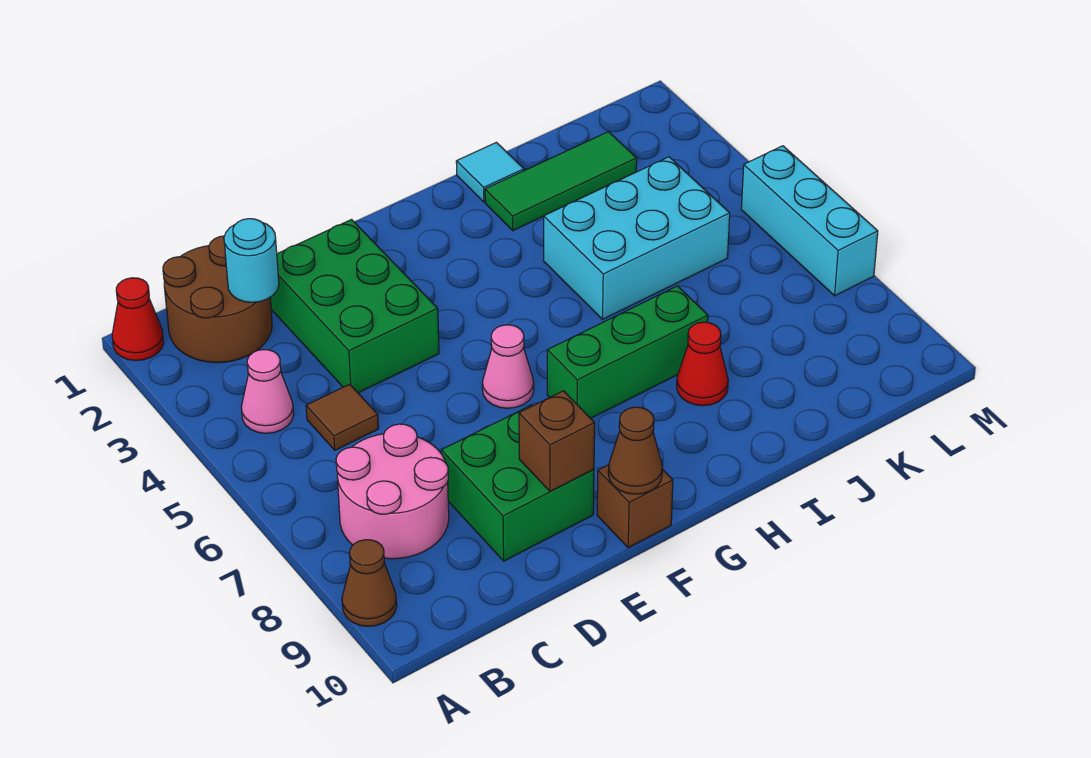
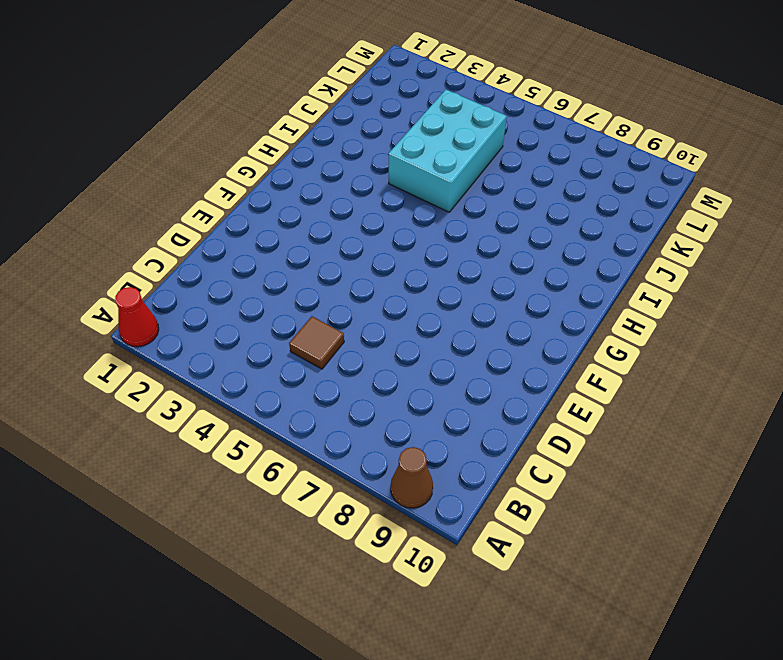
none -> brown 2x2 round brick [163,236,272,363]
none -> pink 1x1 cone [241,350,294,433]
none -> pink 2x2 round brick [336,424,449,559]

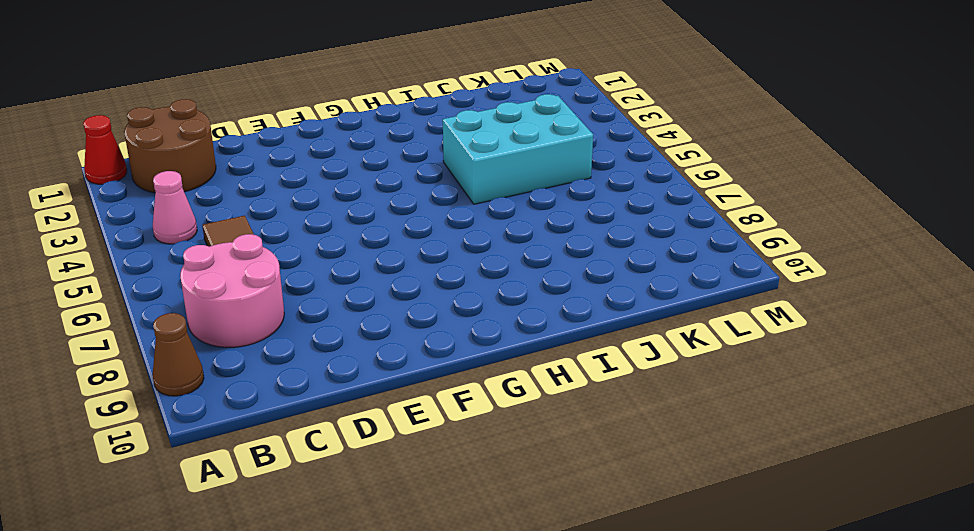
none -> green 2x3 brick [270,220,439,393]
none -> green 2x2 brick [441,405,594,561]
none -> pink 1x1 cone [482,325,534,408]

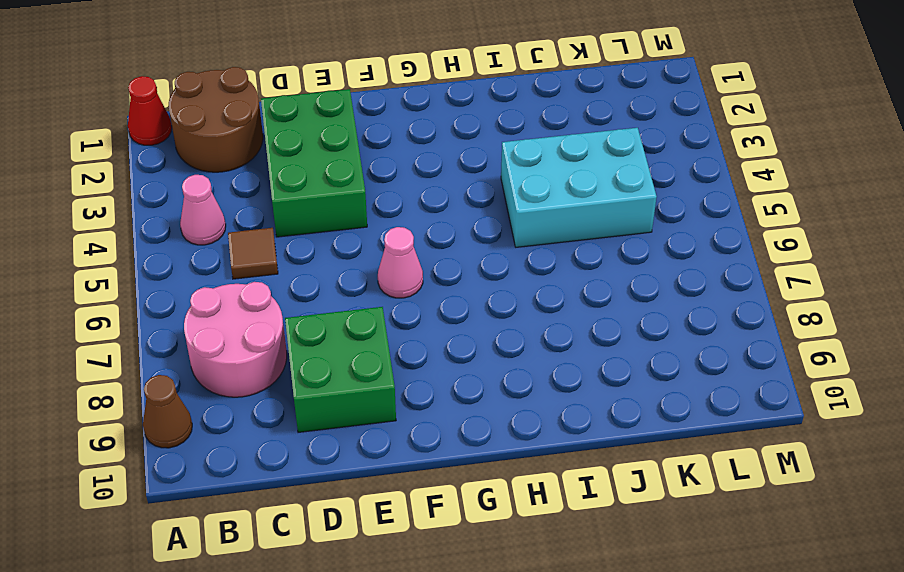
none -> brown 1x1 brick [597,465,673,548]
none -> green 1x3 brick [547,286,708,418]
none -> cyan 1x1 tile [456,142,524,202]

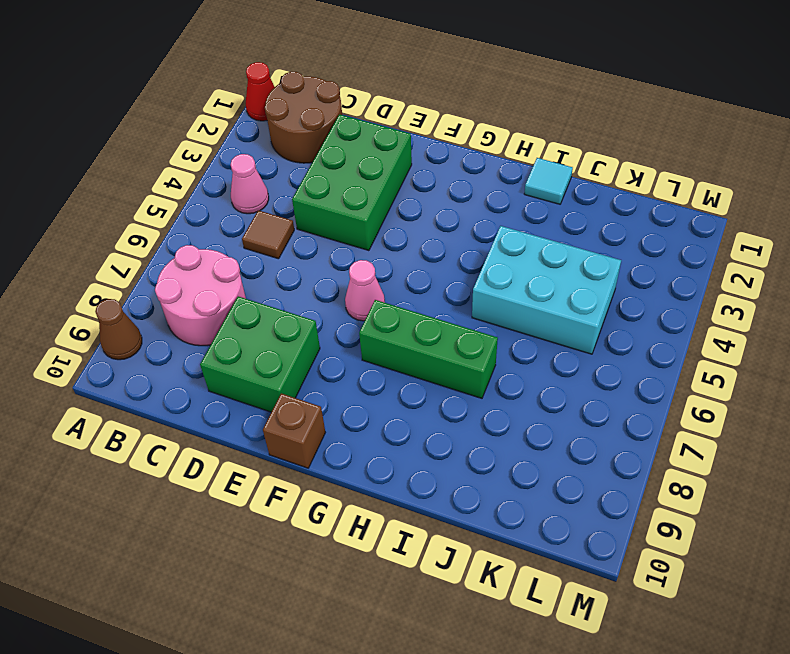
none -> green 1x3 tile [485,132,637,231]
none -> red 1x1 cone [677,322,728,406]
none -> cyan 1x3 brick [741,146,878,296]

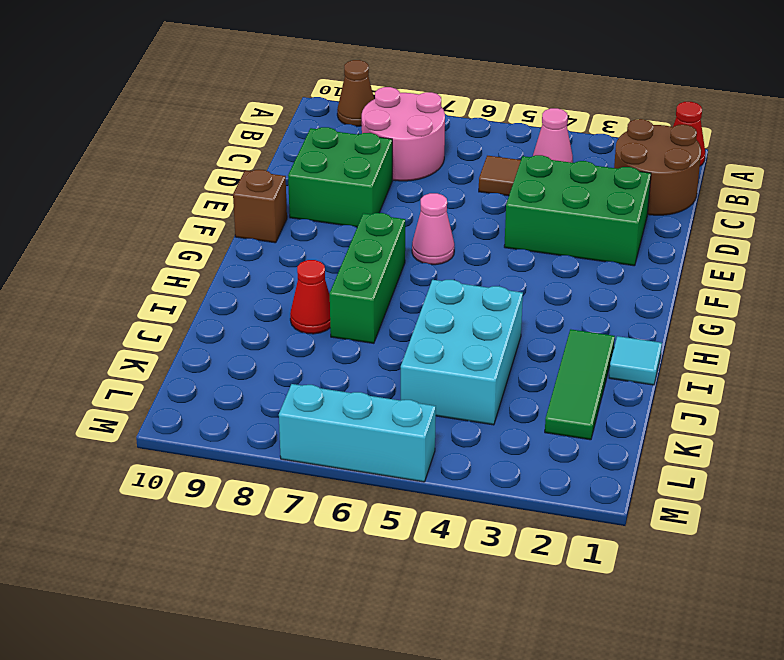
none -> cyan 1x1 round brick [224,219,279,302]
none -> brown 1x1 brick [519,391,595,492]
none -> brown 1x1 cone [608,407,662,494]

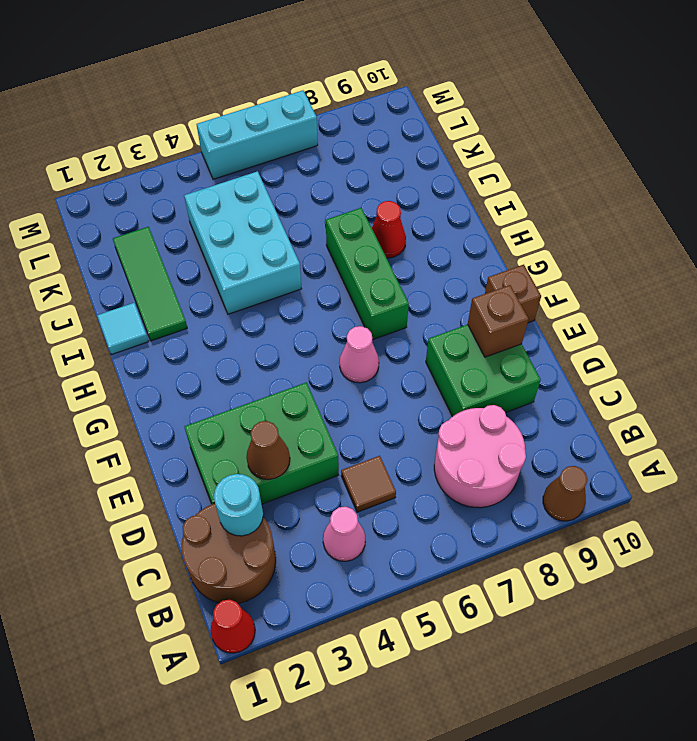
brown 1x1 cone [246,421,290,480] -> brown 1x1 cone moved to [608,407,662,494]

